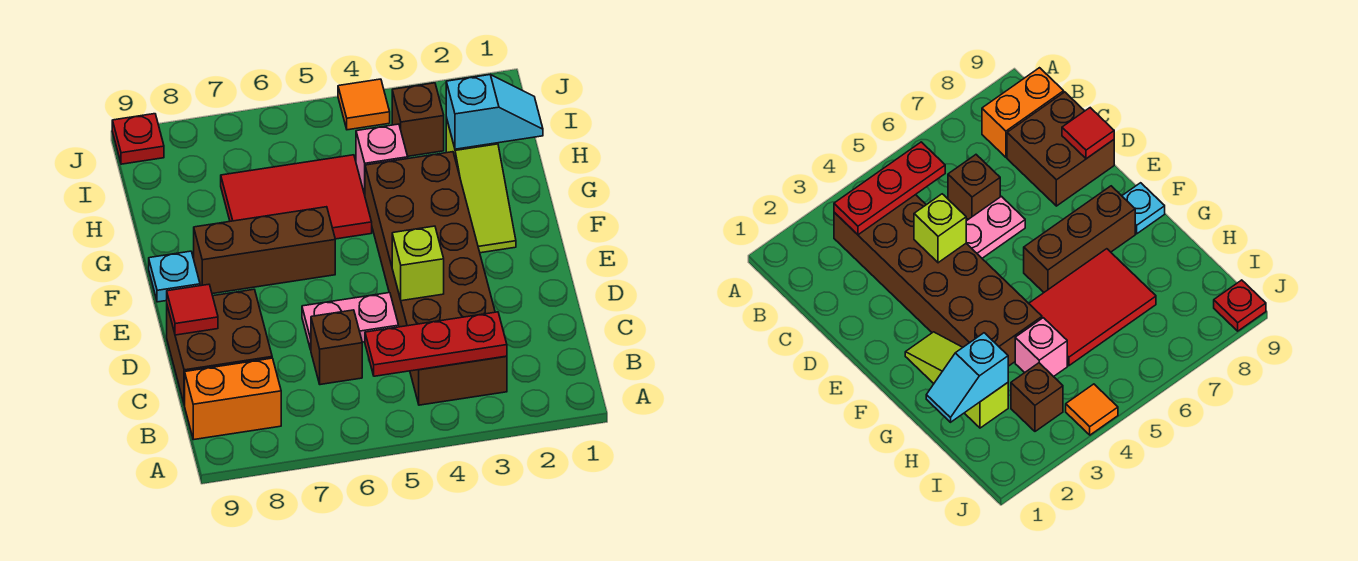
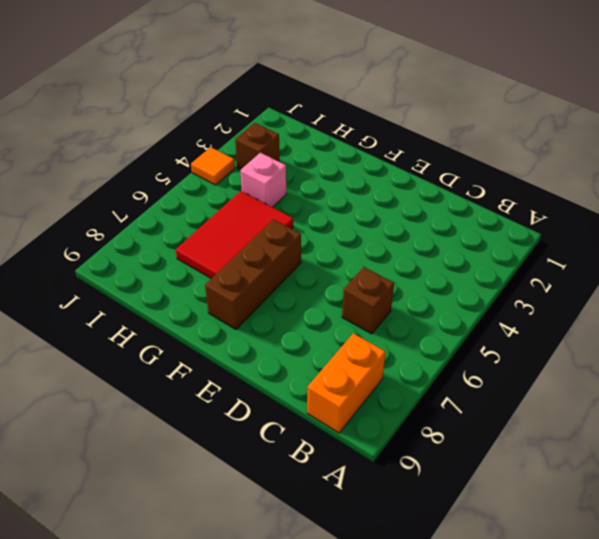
none -> brown 2x6 brick [365,152,507,405]
none -> brown 2x2 brick [167,289,272,405]
none -> pink 1x2 plate [302,293,399,350]

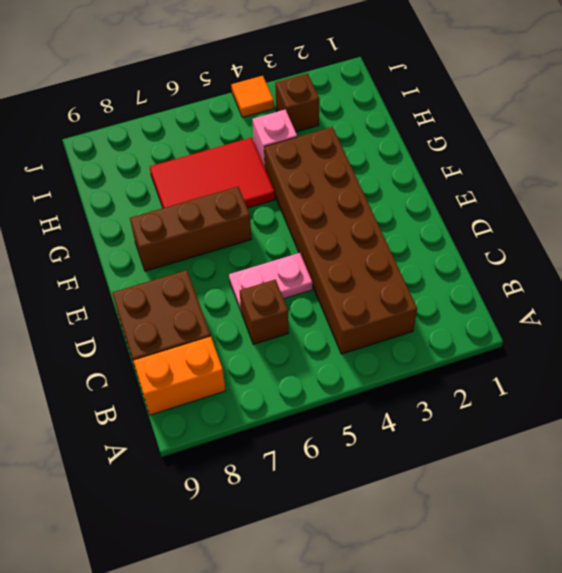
none -> lime 1x3 slope [446,118,516,253]
none -> cyan 1x1 plate [149,251,200,302]
none -> red 1x1 plate [112,114,164,164]

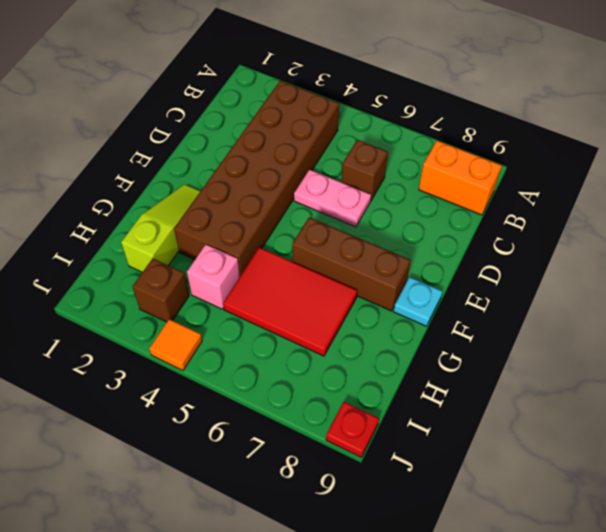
none -> brown 2x2 brick [167,289,272,405]
none -> red 1x3 plate [365,312,507,376]
none -> lime 1x1 brick [392,226,444,301]

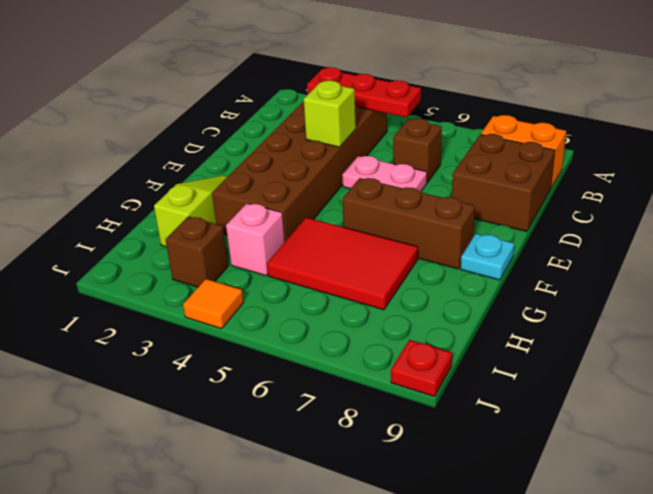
none -> red 1x1 tile [167,284,218,335]
none -> cyan 1x2 slope [446,75,543,149]

